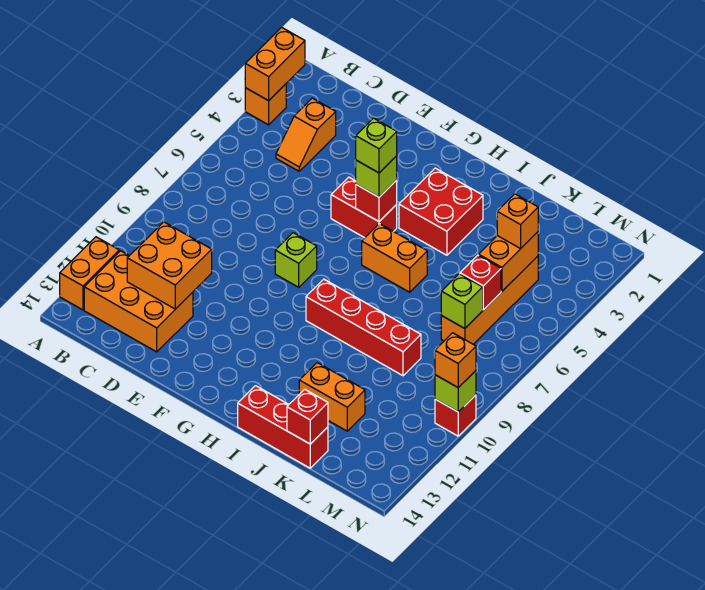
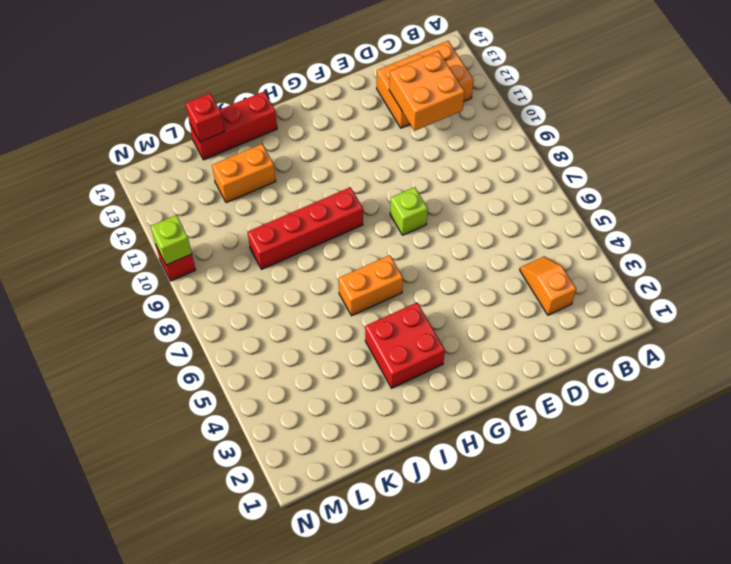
none -> orange 1x1 brick [245,84,286,125]
none -> orange 1x2 brick [60,237,119,310]
none -> red 1x2 brick [331,177,397,238]

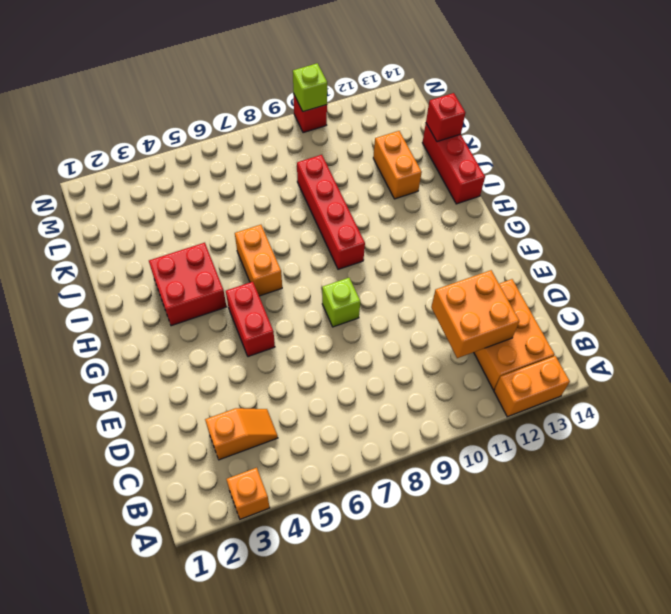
none -> orange 1x4 brick [441,256,538,344]
none -> orange 1x2 brick [245,27,305,101]
none -> red 1x1 brick [356,180,397,221]

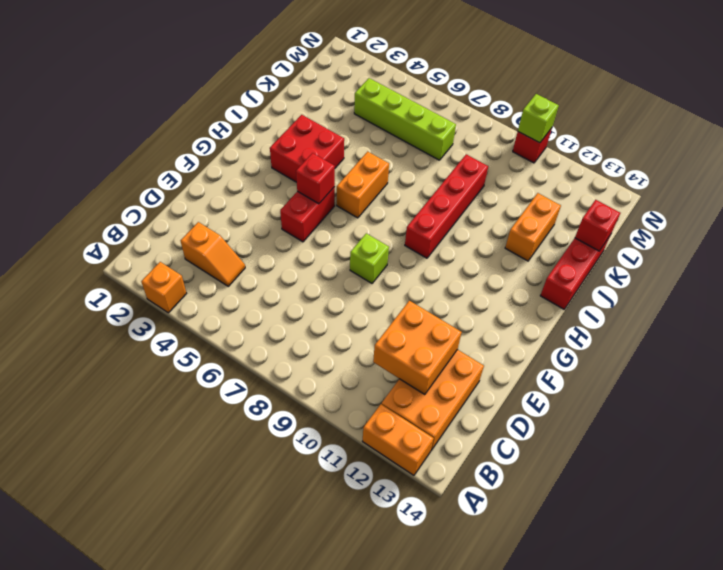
lime 1x4 brick [354,78,456,160] -> orange 1x4 brick [441,256,538,344]
none -> orange 1x2 brick [245,27,305,101]
none -> orange 1x2 brick [479,232,538,291]
none -> red 1x1 brick [460,255,501,310]

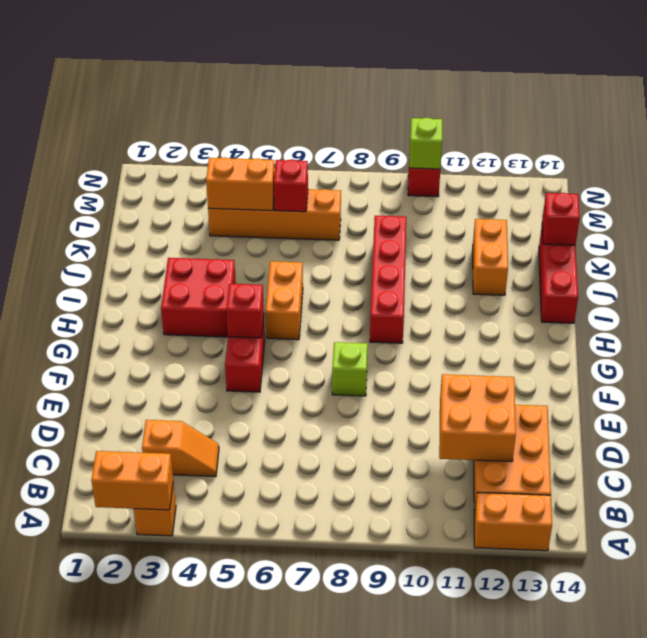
none -> lime 1x1 brick [441,274,483,329]
none -> lime 1x1 brick [356,156,397,197]
none -> orange 1x1 brick [497,194,538,249]

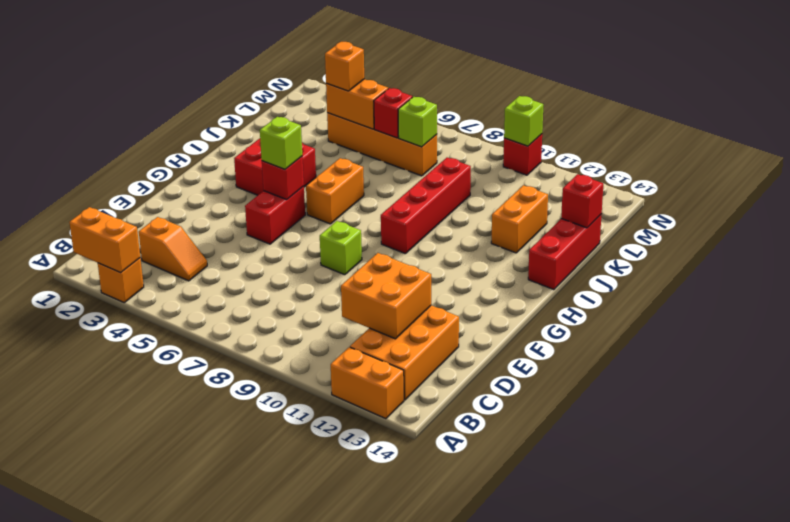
none -> orange 1x1 brick [435,333,476,388]
none -> lime 1x1 brick [356,118,397,173]

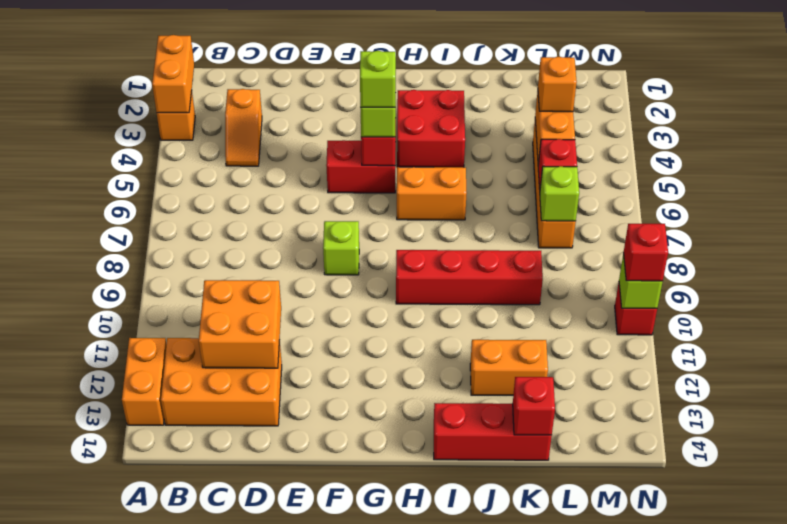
red 1x1 brick [624,224,668,281] -> orange 1x1 brick [435,333,476,388]

